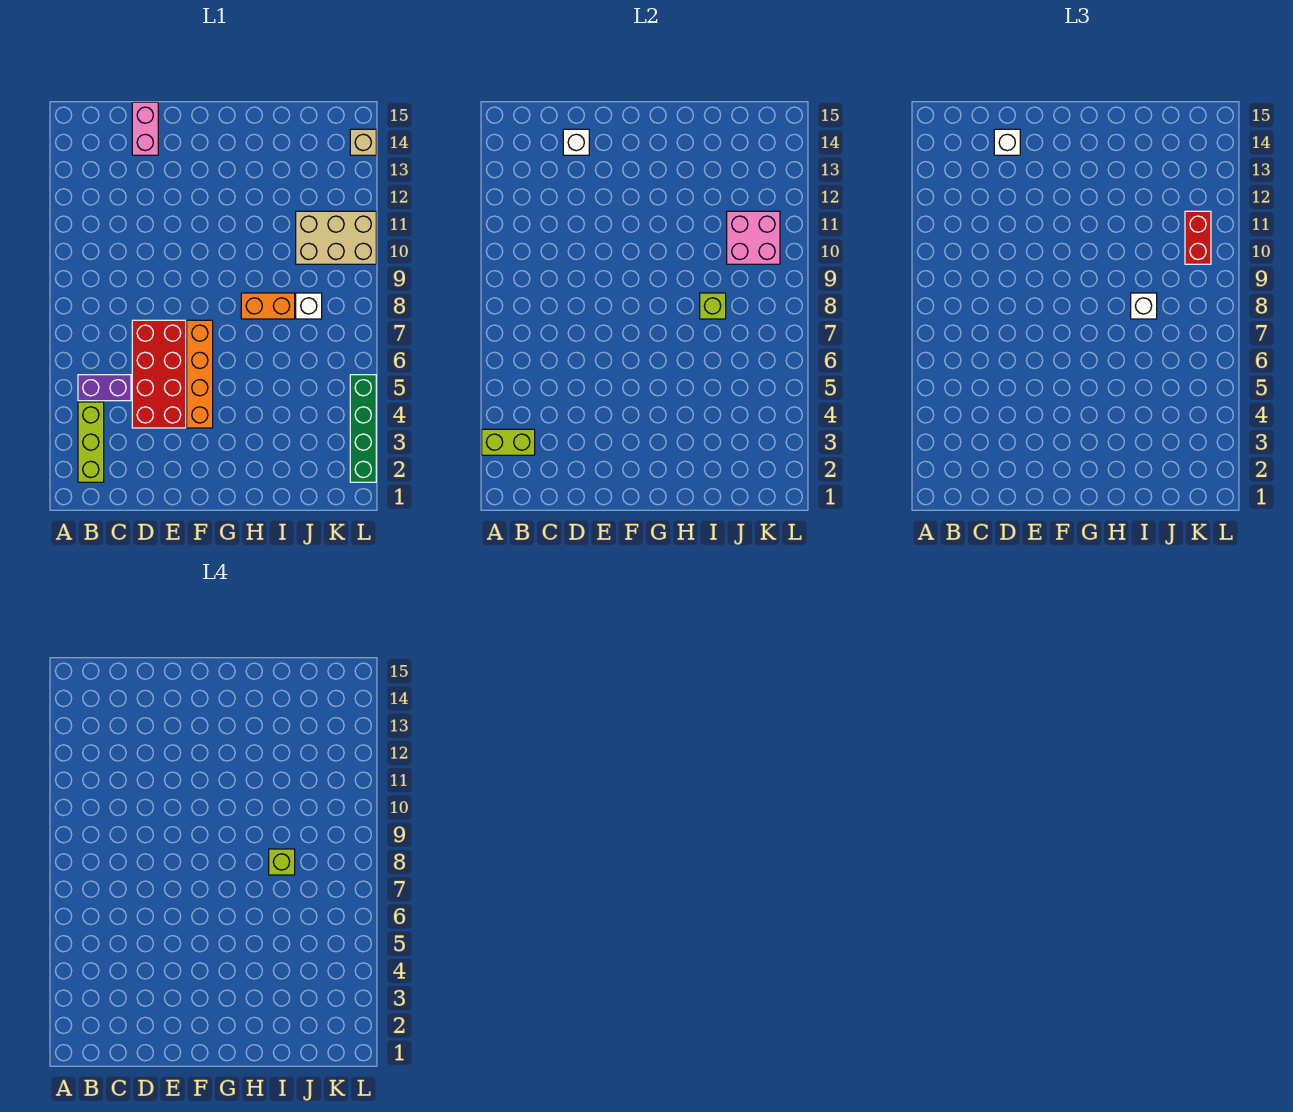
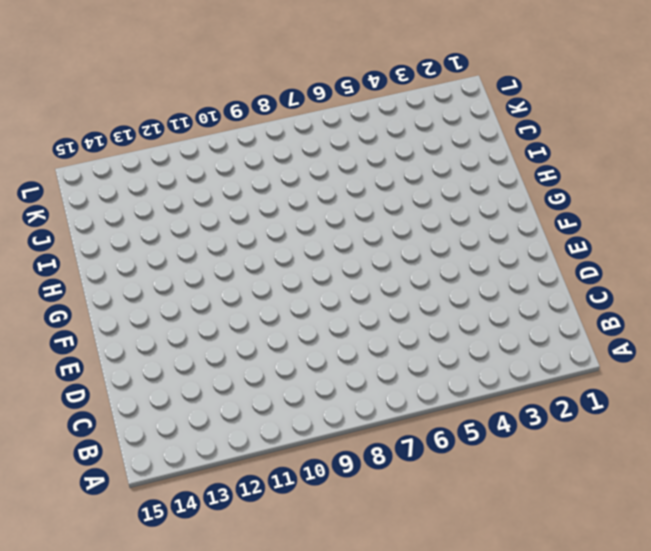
none -> lime 1x3 brick [78,402,104,482]
none -> purple 1x2 brick [78,375,131,401]
none -> red 2x4 brick [132,320,186,428]

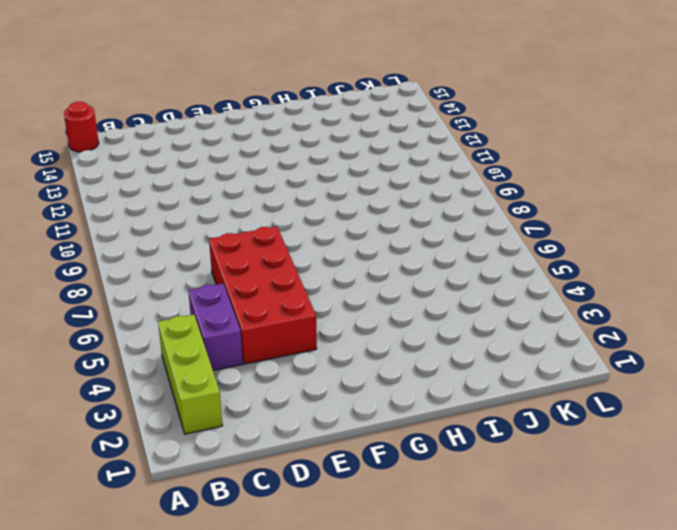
red 1x1 round brick [64,102,99,152] -> none
purple 1x2 brick [188,284,243,371] -> purple 1x2 brick turned to [78,375,131,401]
none -> pink 1x2 brick [132,102,158,155]
none -> orange 1x4 brick [187,320,213,428]
none -> orange 1x2 brick [241,293,295,319]

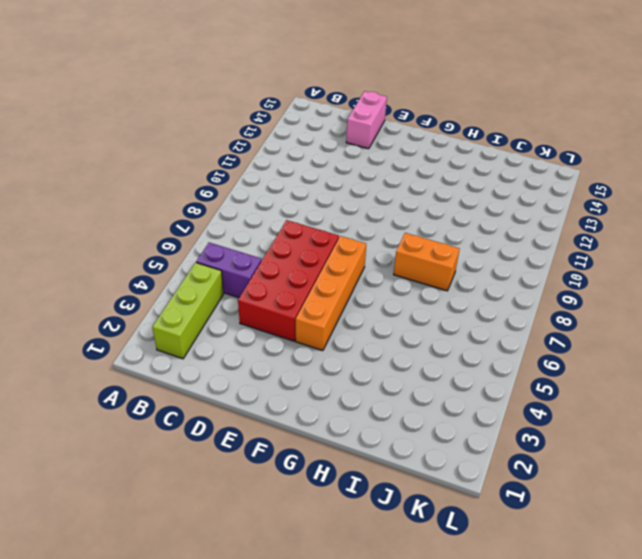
none -> white 1x1 brick [296,293,322,319]
none -> tan 2x3 brick [296,211,376,264]
none -> green 1x4 brick [350,375,376,482]

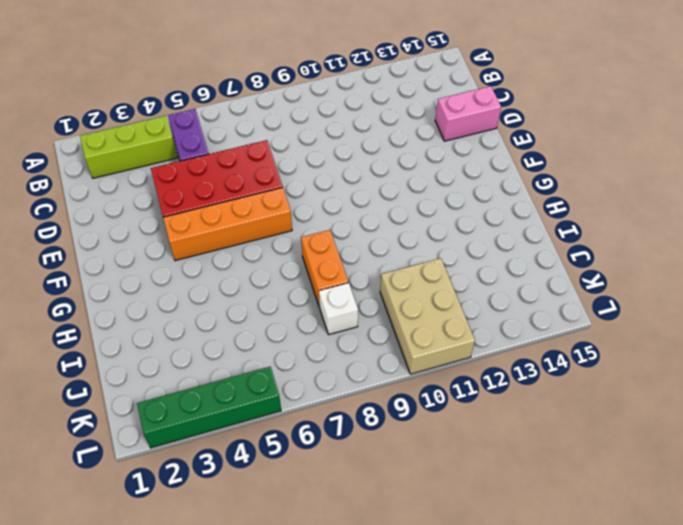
none -> tan 1x1 brick [350,129,376,155]
none -> lime 1x2 brick [482,429,535,455]
none -> white 1x1 brick [563,129,589,155]

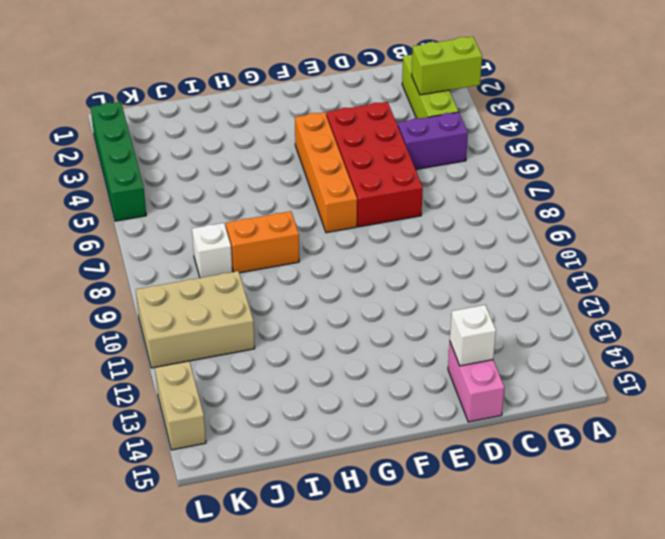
tan 1x2 brick [155,361,206,450] -> tan 1x1 brick [350,129,376,155]
none -> lime 1x1 brick [700,293,726,319]
none -> pink 2x2 brick [727,211,780,264]
none -> white 1x1 brick [994,129,1020,155]

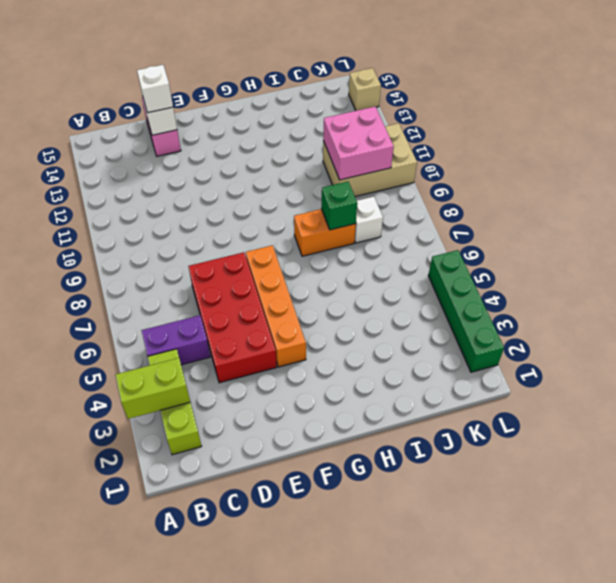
green 1x1 brick [321,182,357,230] -> lime 1x1 brick [700,293,726,319]
none -> white 1x1 brick [1131,293,1157,319]
none -> red 1x2 brick [1185,211,1211,264]
none -> lime 1x1 brick [269,849,295,875]

